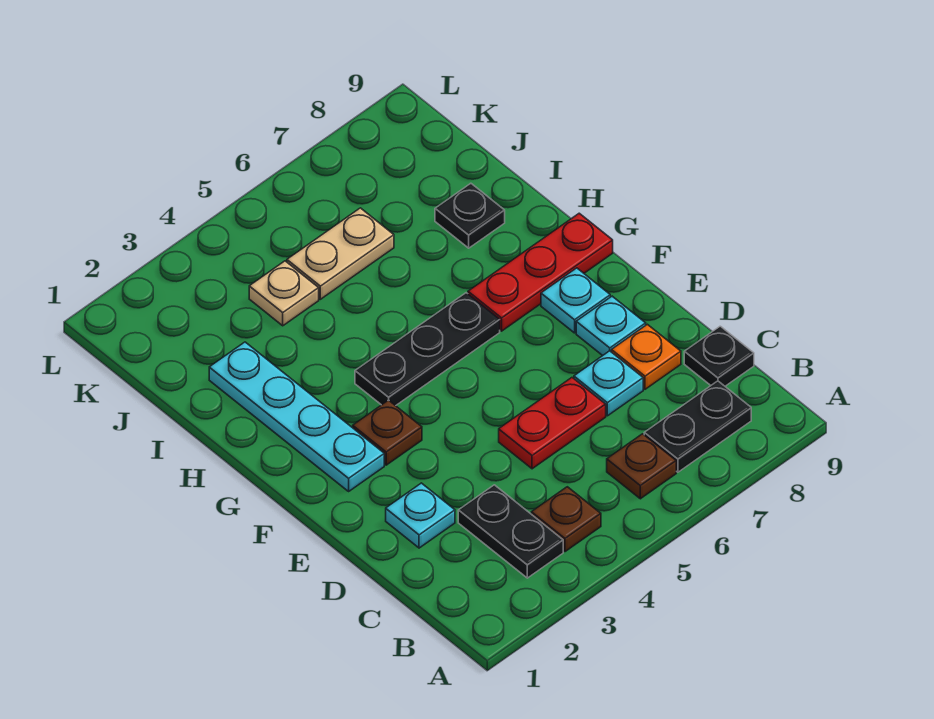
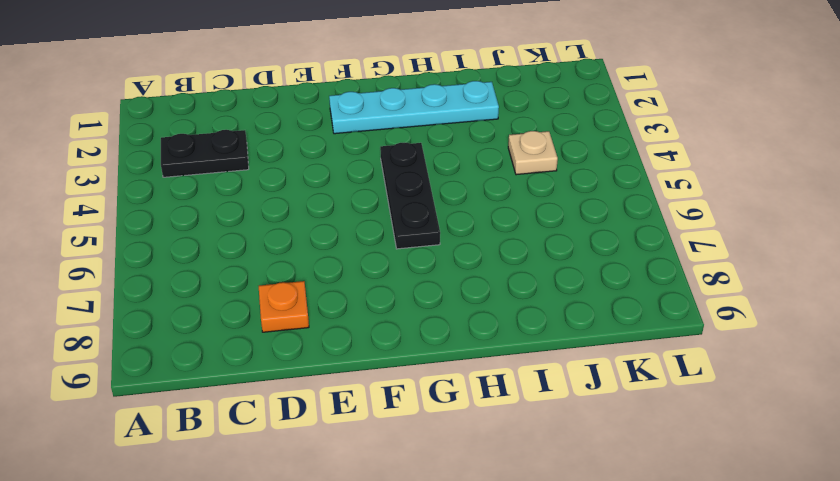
none -> brown 1x1 plate [531,487,601,552]
none -> brown 1x1 plate [607,434,676,499]
none -> black 1x2 plate [644,381,751,472]

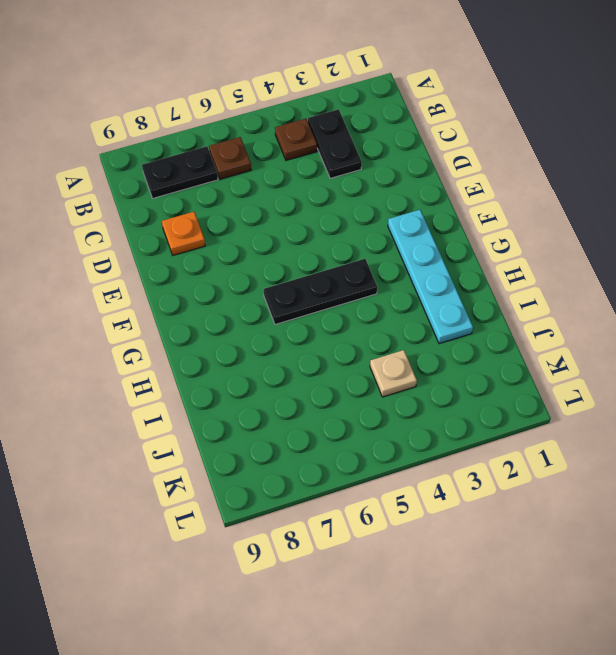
none -> black 1x1 plate [684,326,754,386]
none -> cyan 1x1 plate [386,483,455,548]
none -> red 1x2 plate [499,378,606,469]

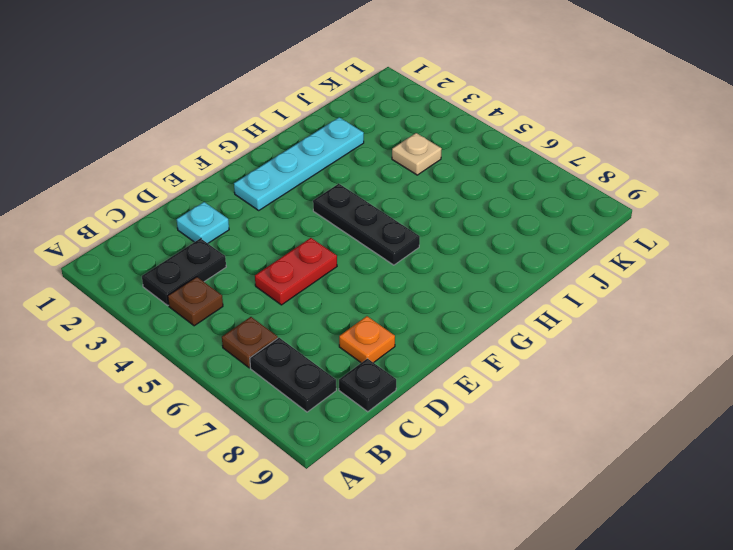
red 1x2 plate [255,238,337,305] -> red 1x2 plate turned to [499,378,606,469]
none -> cyan 1x1 plate [574,351,643,416]
none -> cyan 1x1 plate [576,296,646,356]
none -> brown 1x1 plate [353,400,422,465]

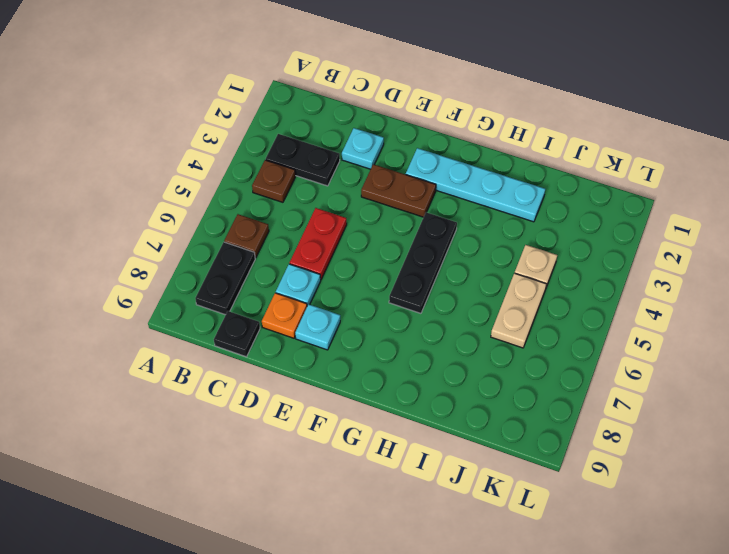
brown 1x2 plate [361,164,436,217] -> brown 1x1 plate [353,400,422,465]
none -> cyan 1x1 plate [541,268,610,333]
none -> red 1x3 plate [468,213,613,331]
none -> black 1x1 plate [435,183,505,248]

